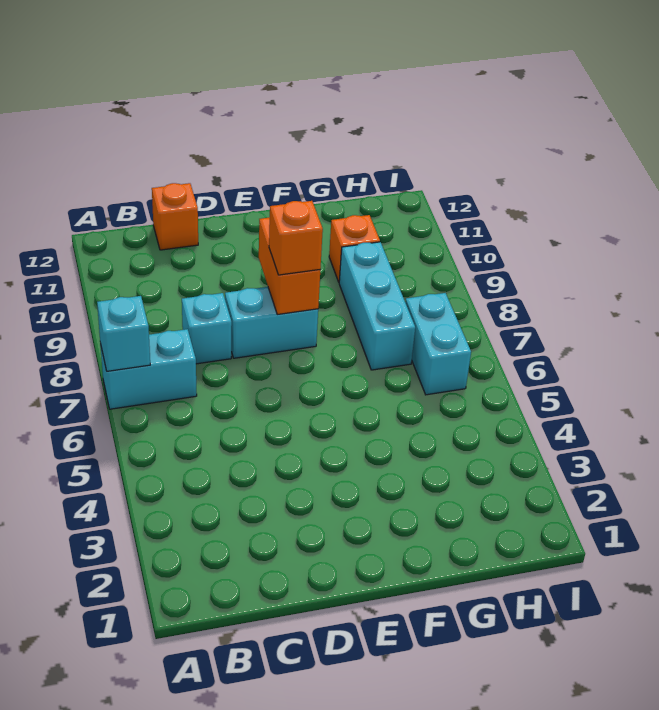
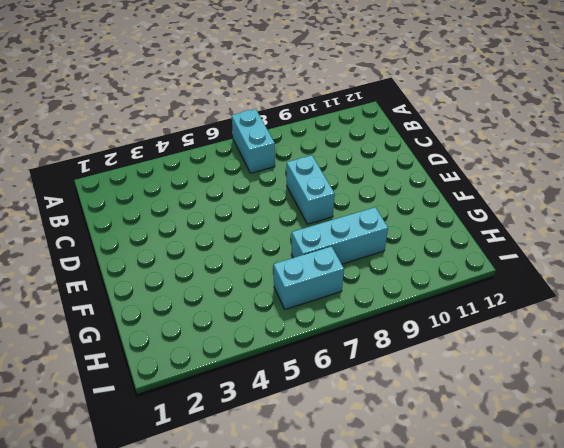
none -> cyan 1x1 brick [182,293,232,364]
none -> orange 1x1 brick [152,183,198,250]

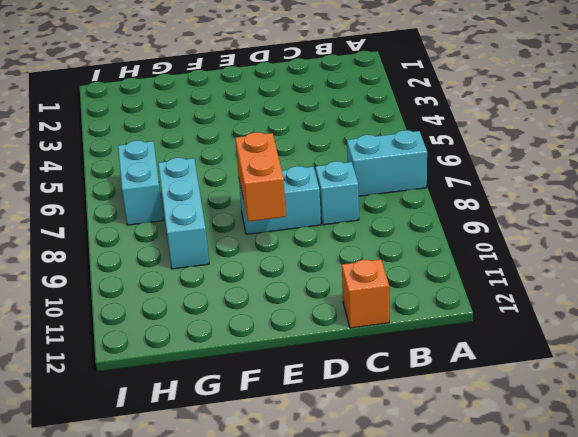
none -> orange 1x1 brick [329,215,380,282]
none -> cyan 1x1 brick [97,296,150,371]

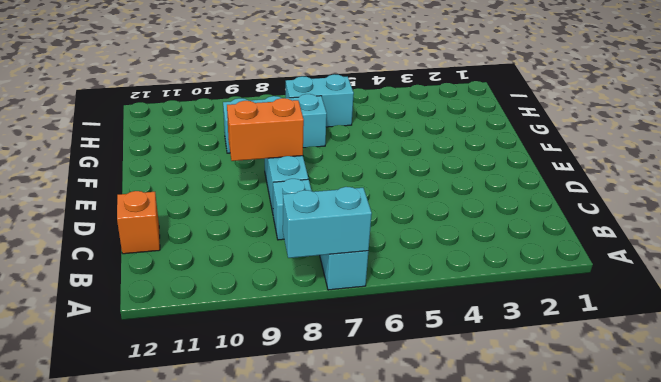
cyan 1x2 brick [283,187,372,258] -> cyan 1x1 brick [97,296,150,371]
none -> orange 1x1 brick [329,215,380,282]
none -> orange 1x1 brick [269,201,323,275]

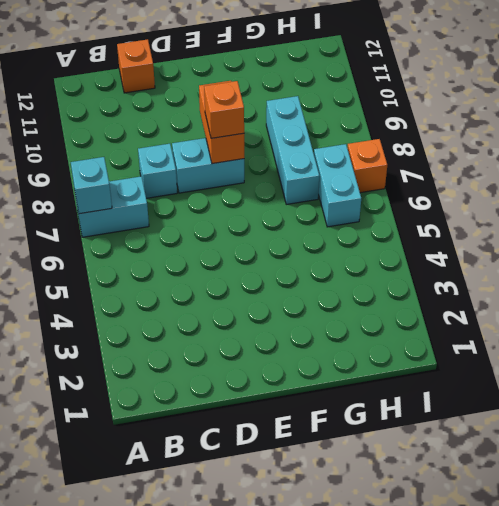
orange 1x1 brick [347,139,387,193] -> orange 1x1 brick moved to [329,215,380,282]

